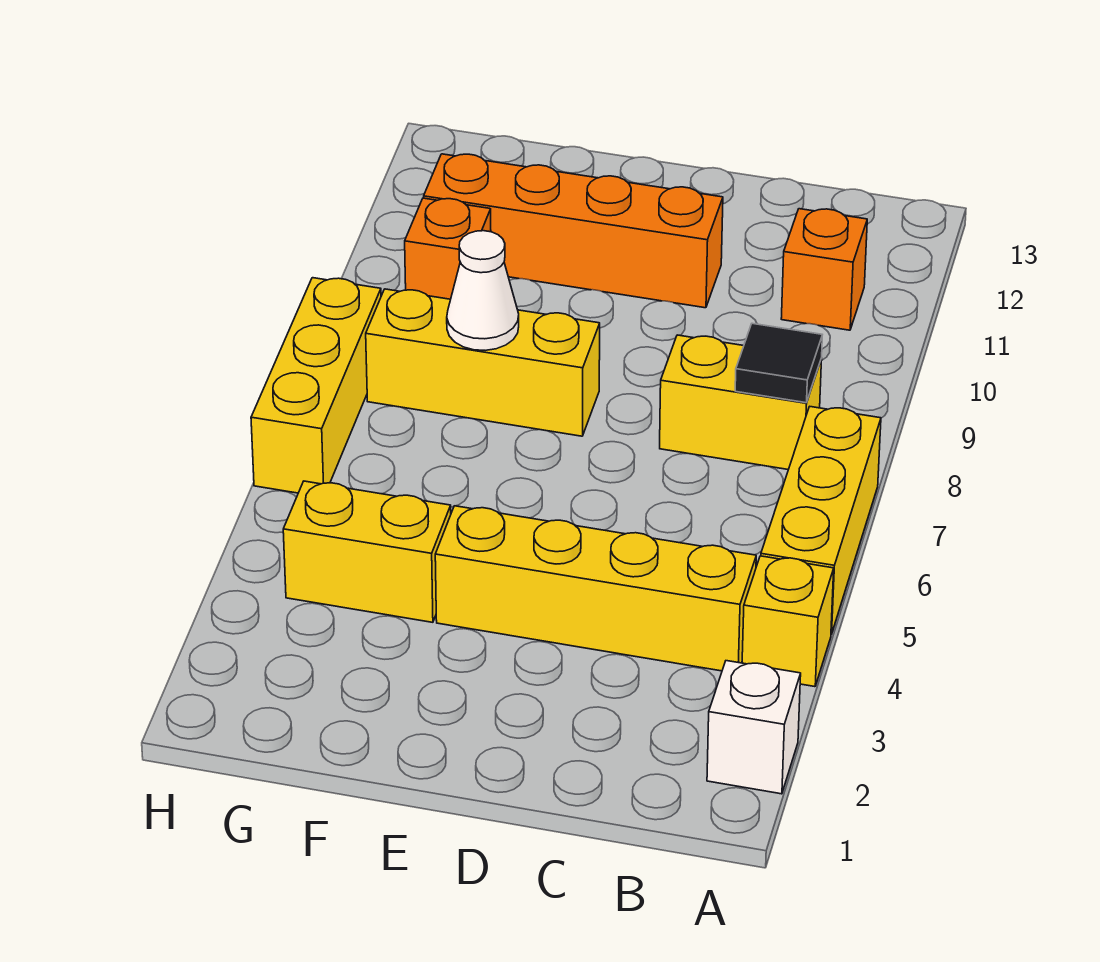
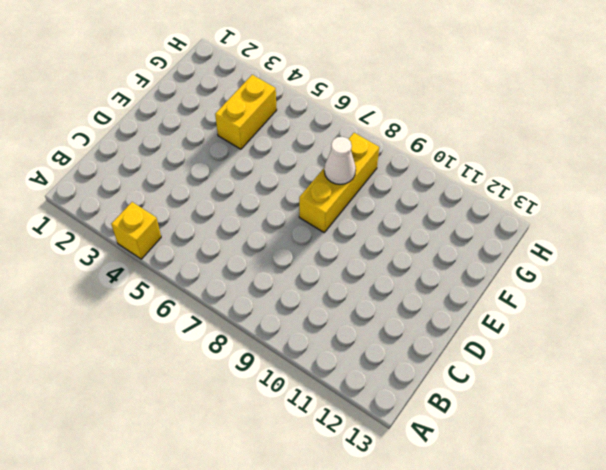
none -> white 1x1 brick [707,661,801,794]
none -> yellow 1x3 brick [761,407,881,634]
none -> yellow 1x4 brick [435,506,756,671]

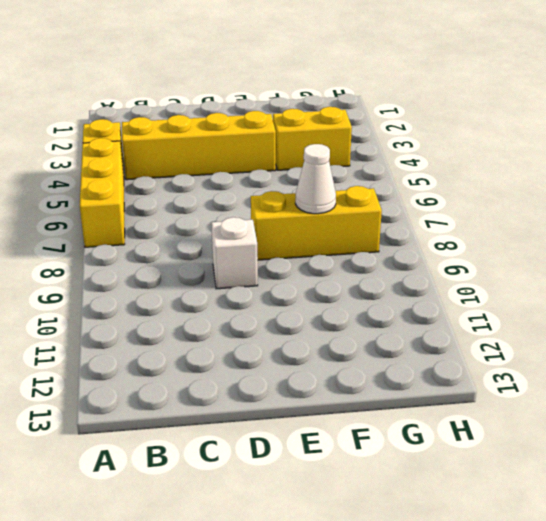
white 1x1 brick [211,217,258,289] -> white 1x1 brick moved to [707,661,801,794]
none -> yellow 1x2 brick [660,335,822,470]
none -> orange 1x1 brick [781,209,867,330]
none -> orange 1x4 brick [424,154,723,308]

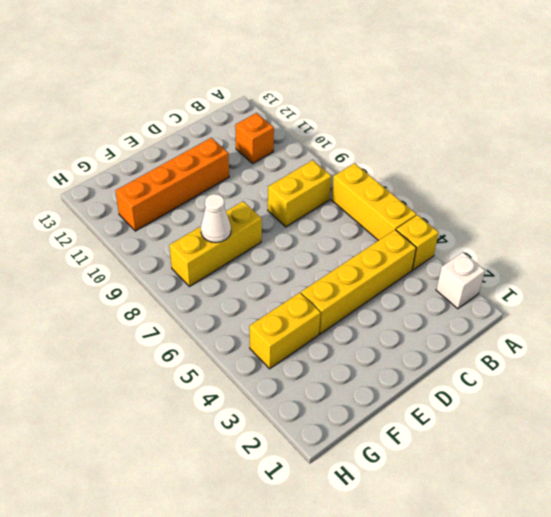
none -> orange 1x1 brick [405,198,491,299]
none -> yellow 1x3 brick [251,278,381,493]
none -> black 1x1 tile [735,323,822,403]

